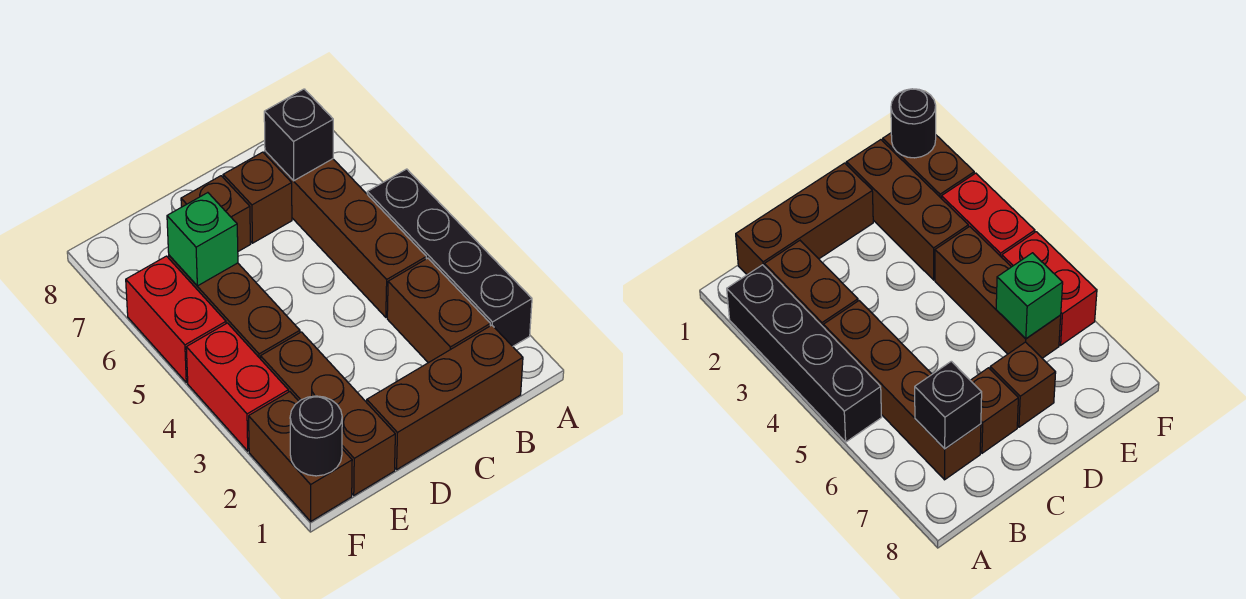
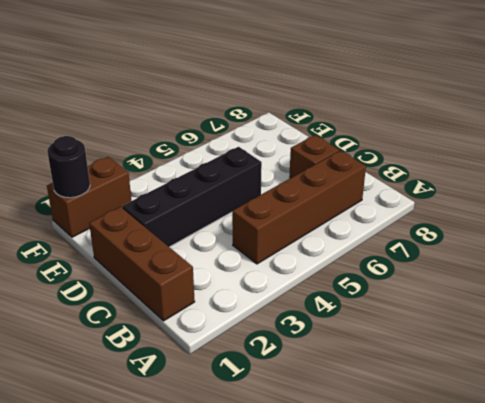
black 1x4 brick [122,147,262,247] -> black 1x4 brick moved to [367,169,532,346]
none -> brown 1x2 brick [387,258,490,363]
none -> brown 1x1 brick [181,176,251,251]
none -> brown 1x3 brick [261,332,395,495]

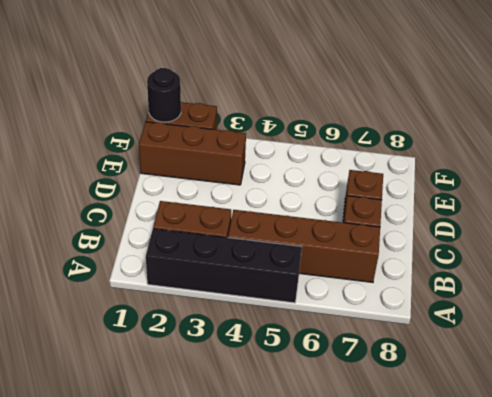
none -> brown 1x3 brick [367,325,523,469]
none -> brown 1x3 brick [169,255,300,359]
none -> red 1x2 brick [186,323,288,451]

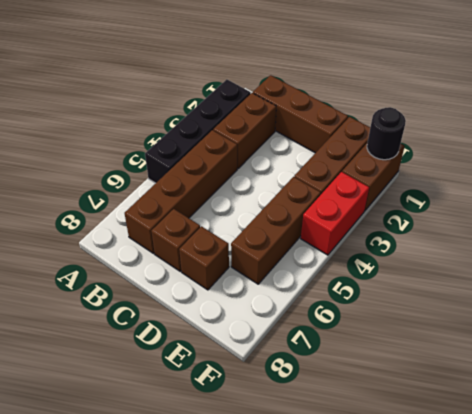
none -> red 1x2 brick [126,256,226,382]
none -> black 1x1 brick [264,89,333,181]
none -> green 1x1 brick [167,193,238,286]

